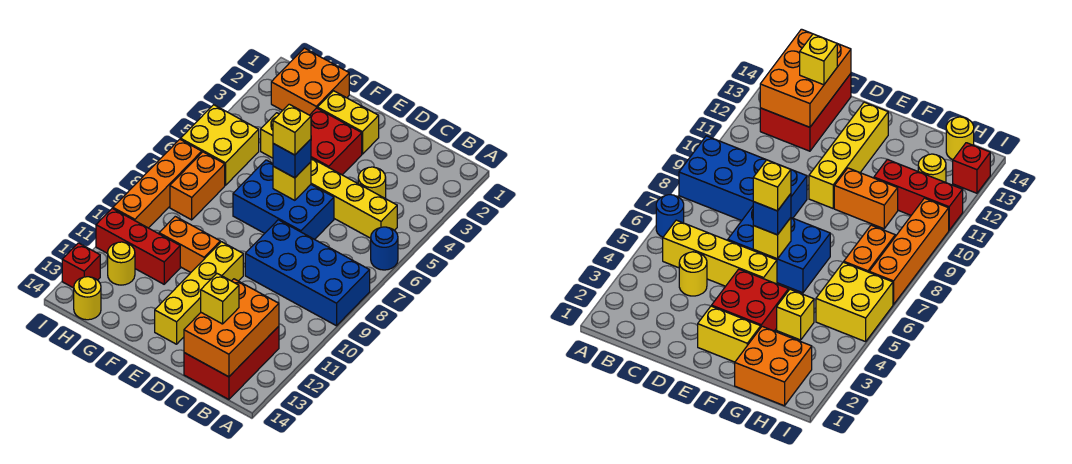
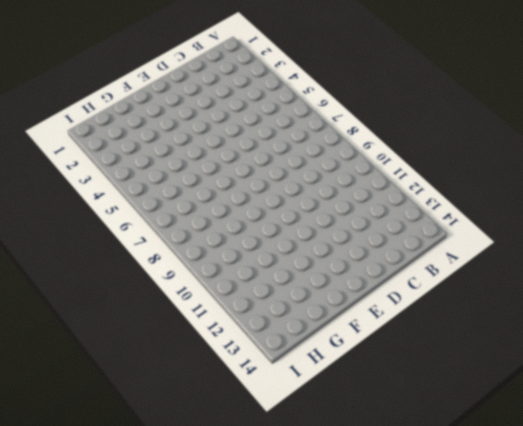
none -> blue 1x1 round brick [371,227,398,270]
none -> blue 2x4 brick [245,220,370,326]
none -> yellow 1x4 brick [311,158,397,238]

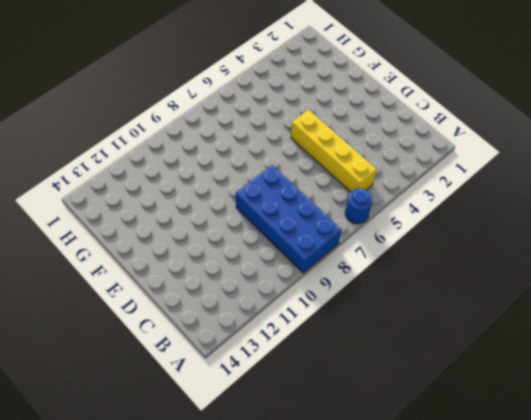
none -> red 2x3 brick [184,326,279,399]
none -> yellow 1x1 round brick [358,167,386,199]
none -> blue 2x3 brick [233,160,334,239]

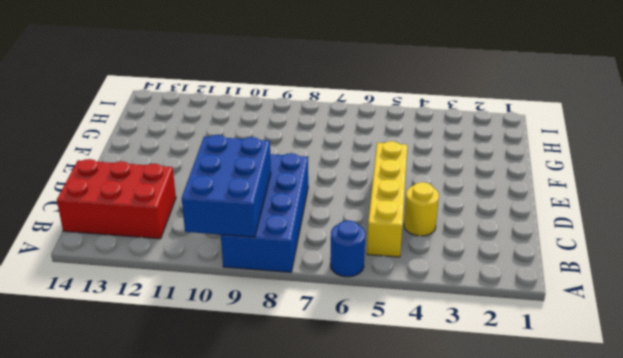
blue 2x3 brick [182,135,271,237] -> blue 2x3 brick moved to [233,160,334,239]
none -> yellow 1x2 brick [317,91,379,154]
none -> red 2x2 brick [310,108,362,175]
none -> yellow 1x4 brick [155,242,243,344]

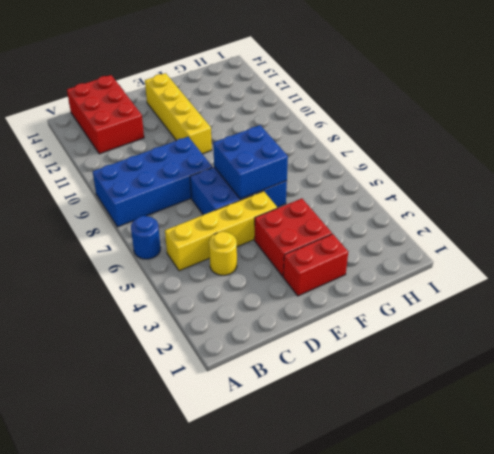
red 1x2 brick [283,234,348,296] -> yellow 1x2 brick [317,91,379,154]
blue 2x2 brick [213,125,288,199] -> yellow 1x1 brick [273,162,311,200]
none -> orange 1x2 brick [159,216,220,272]
none -> orange 2x2 brick [271,48,349,115]
none -> yellow 1x1 brick [261,113,279,158]

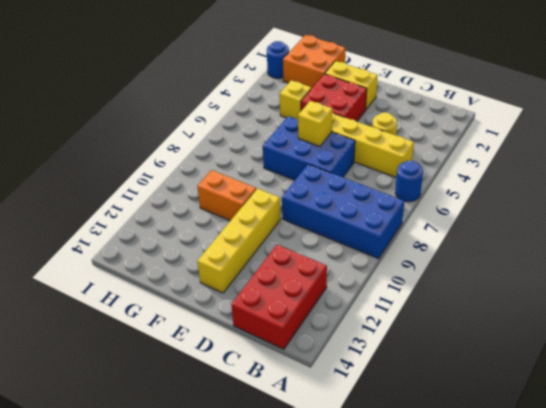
blue 1x1 round brick [267,41,289,78] -> none
none -> red 1x3 brick [96,208,180,284]
none -> yellow 2x2 brick [181,105,259,185]
none -> orange 1x2 brick [170,152,225,220]

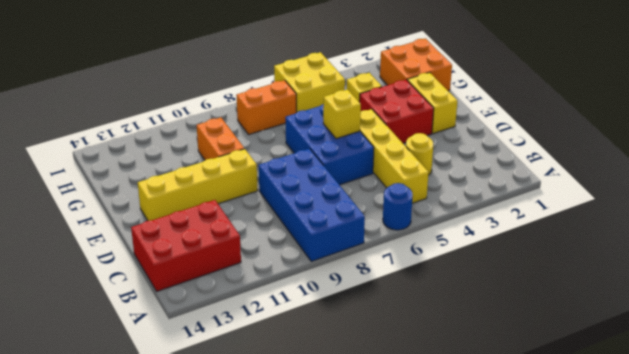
none -> red 1x3 brick [96,208,180,284]
none -> yellow 1x1 round brick [108,242,135,285]
none -> yellow 1x1 round brick [74,277,101,320]

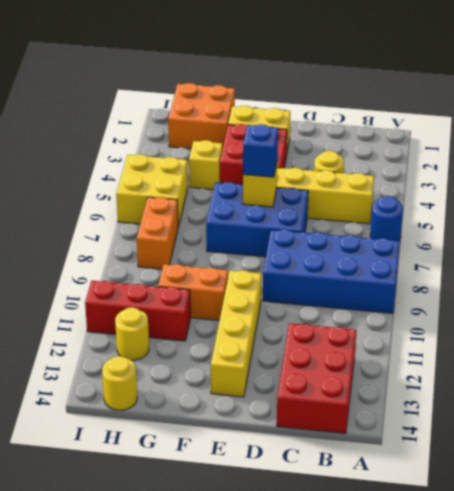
none -> orange 1x4 brick [113,139,202,228]
none -> red 1x1 brick [62,243,100,288]
none -> orange 2x3 brick [184,279,279,377]

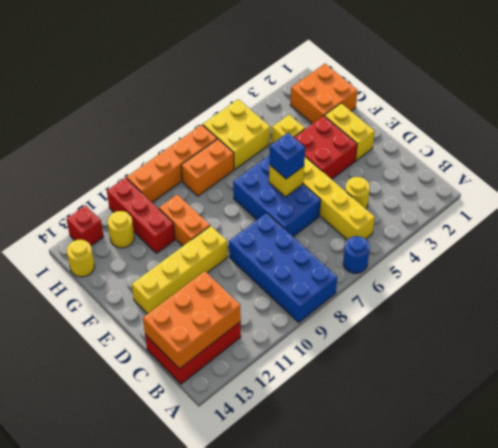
none -> yellow 1x1 brick [201,274,239,324]
none -> yellow 1x1 brick [273,104,311,155]

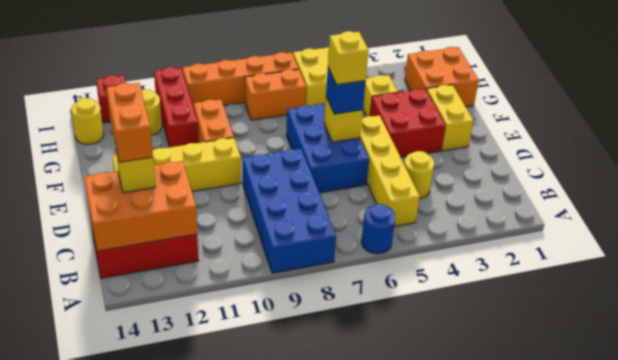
orange 1x2 brick [106,83,153,162] -> none

